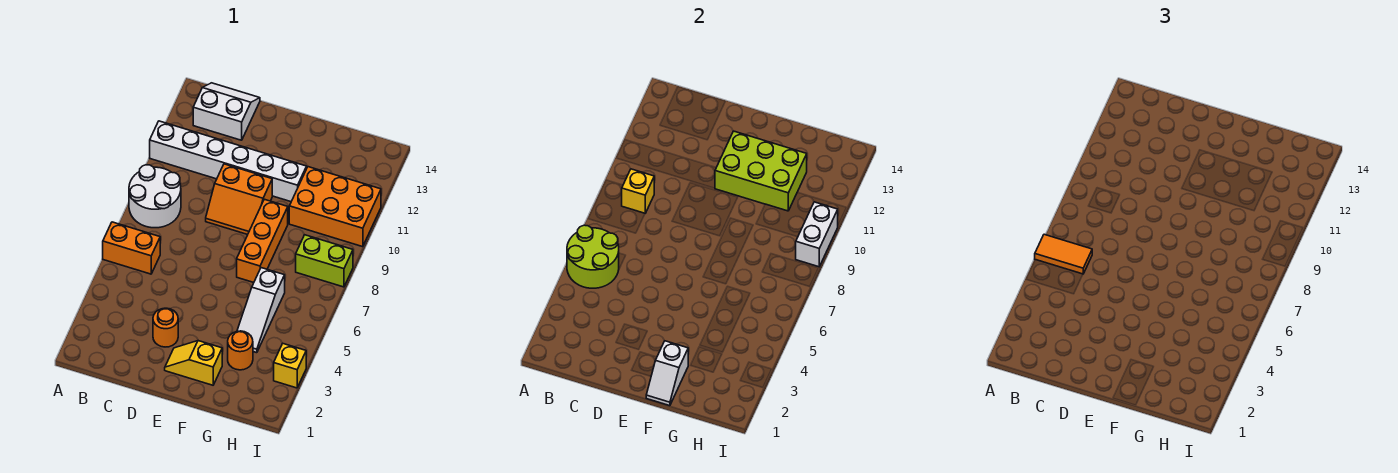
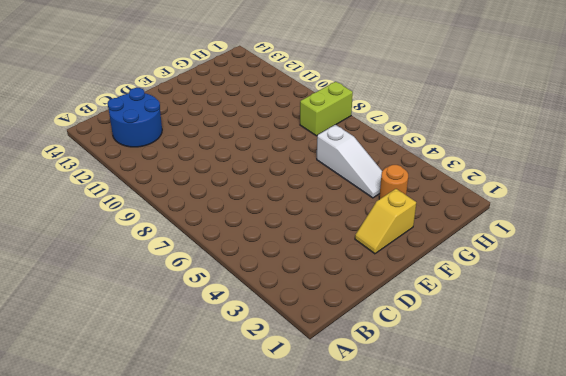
blue 2x2 round brick [108,88,162,147] -> white 2x2 slope [193,83,260,140]
none -> orange 1x2 brick [103,222,160,274]
none -> white 2x2 round brick [129,165,181,228]
none -> white 1x6 brick [150,121,307,202]

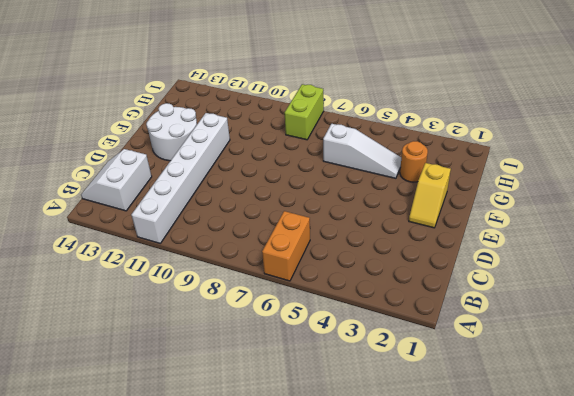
white 2x2 round brick [146,103,197,161] -> white 2x2 round brick moved to [129,165,181,228]
none -> orange 1x1 round brick [153,308,178,347]
none -> orange 2x2 slope [206,164,272,235]
none -> orange 1x3 brick [237,199,288,283]

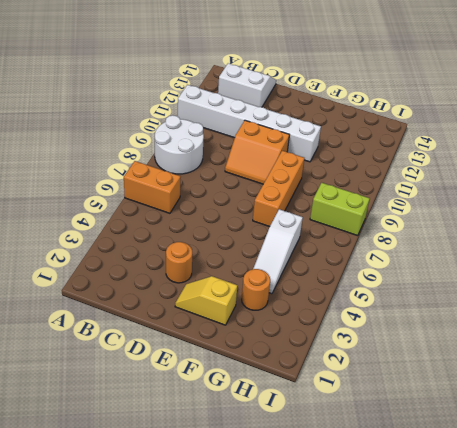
none -> orange 2x3 brick [289,167,381,247]
none -> yellow 1x1 brick [274,343,306,388]
none -> lime 2x2 round brick [567,225,619,288]

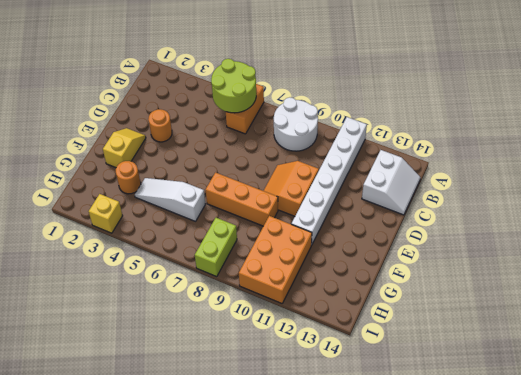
none -> yellow 1x1 brick [622,169,654,213]
none -> lime 2x3 brick [715,131,807,211]
none -> white 1x2 slope [646,341,688,406]

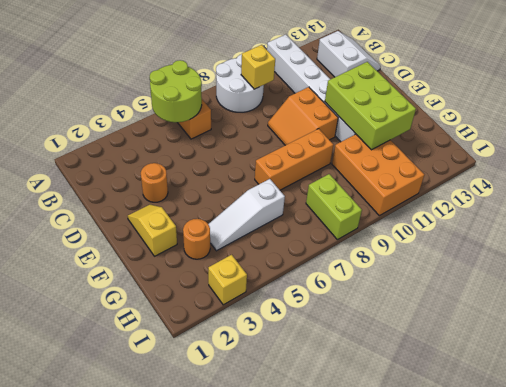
none -> white 1x2 slope [646,341,688,406]
none -> white 1x2 brick [796,202,838,267]
none -> orange 1x2 tile [1035,234,1092,274]

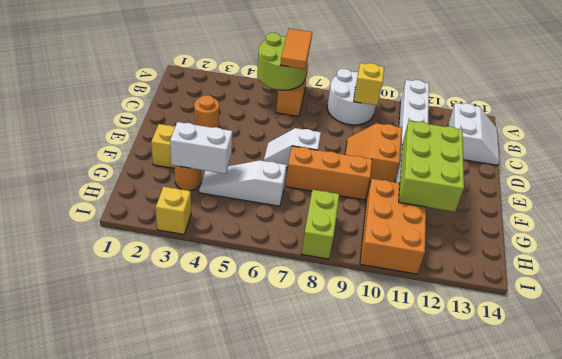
white 1x2 slope [264,128,321,168] -> white 1x2 slope moved to [646,341,688,406]
white 1x2 brick [170,122,232,174] -> white 1x2 brick moved to [796,202,838,267]

